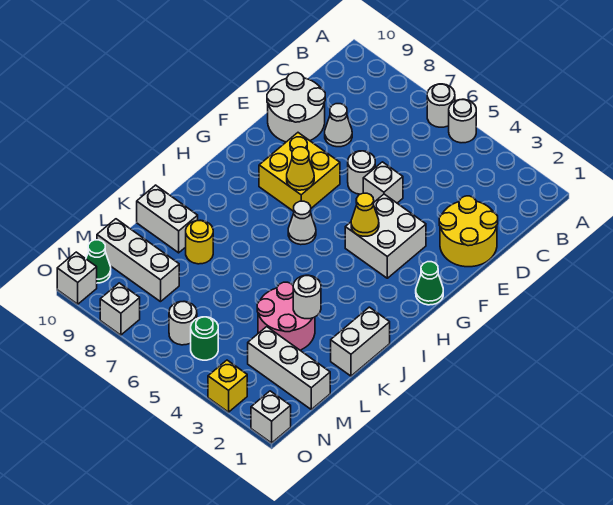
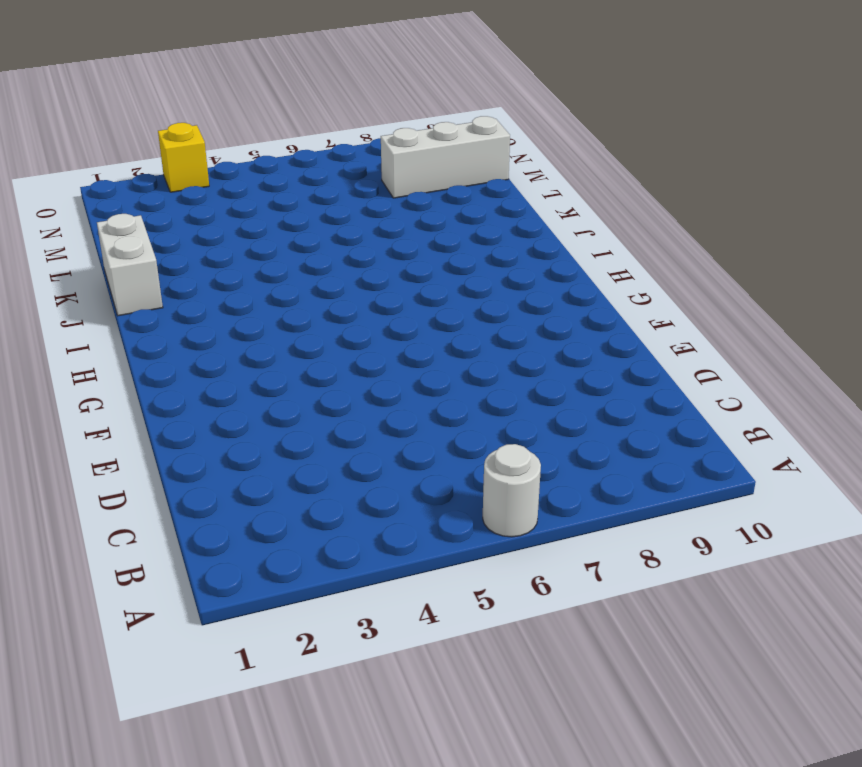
none -> white 1x1 round brick [449,99,476,143]
none -> yellow 2x2 round brick [439,196,498,267]
none -> white 1x1 cone [325,104,352,147]

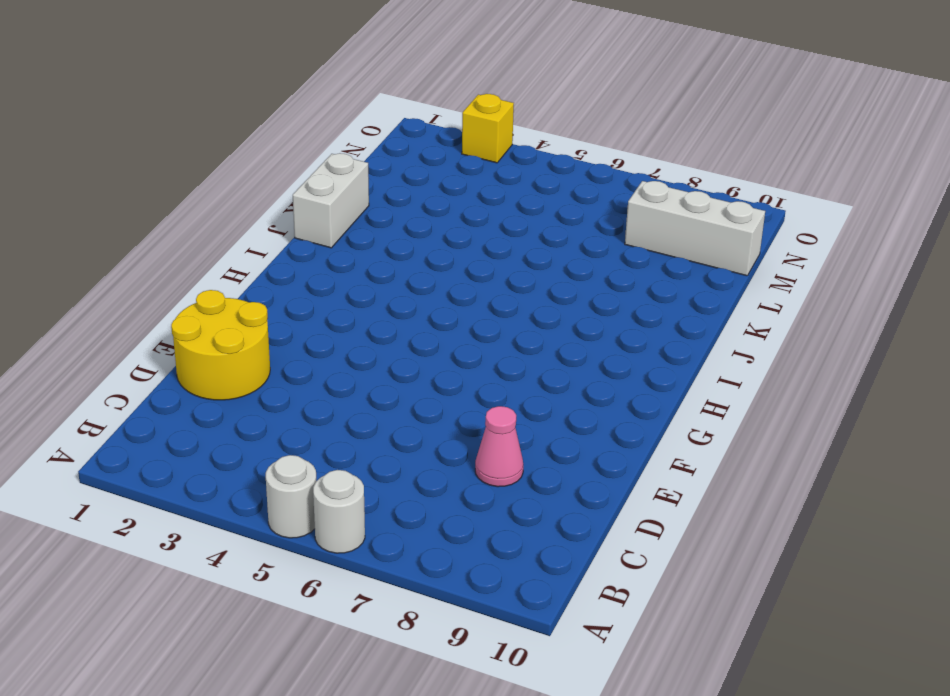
pink 1x1 cone [475,406,523,487] -> white 1x1 cone [325,104,352,147]
none -> white 2x2 round brick [267,73,325,142]
none -> white 1x1 brick [363,162,403,203]
none -> white 1x1 round brick [348,151,375,194]

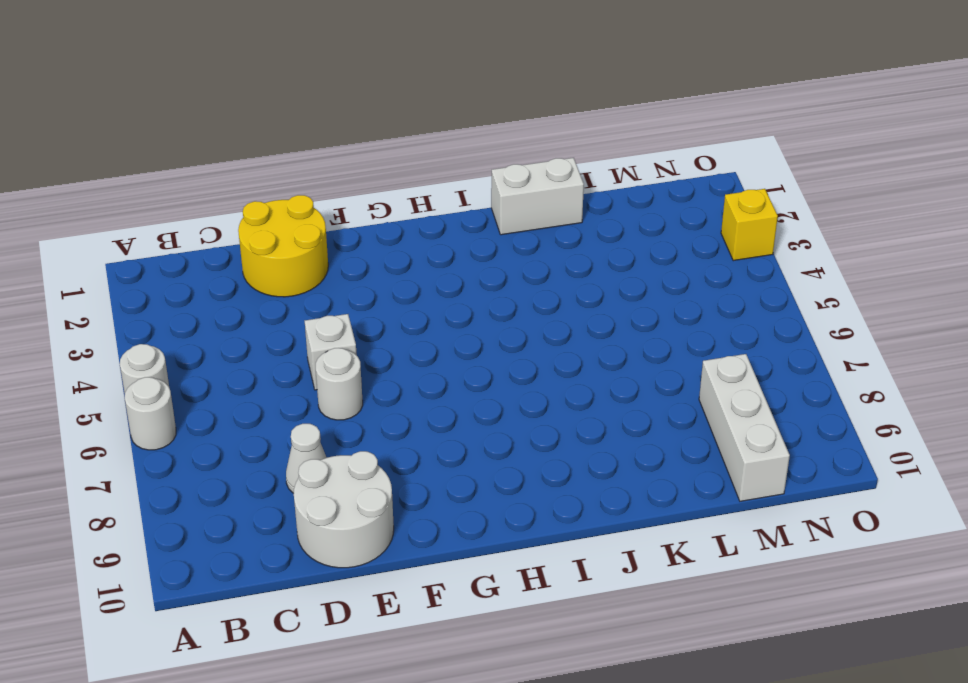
none -> white 2x2 brick [345,194,426,278]
none -> yellow 2x2 brick [259,133,340,211]
none -> green 1x1 cone [416,262,443,305]

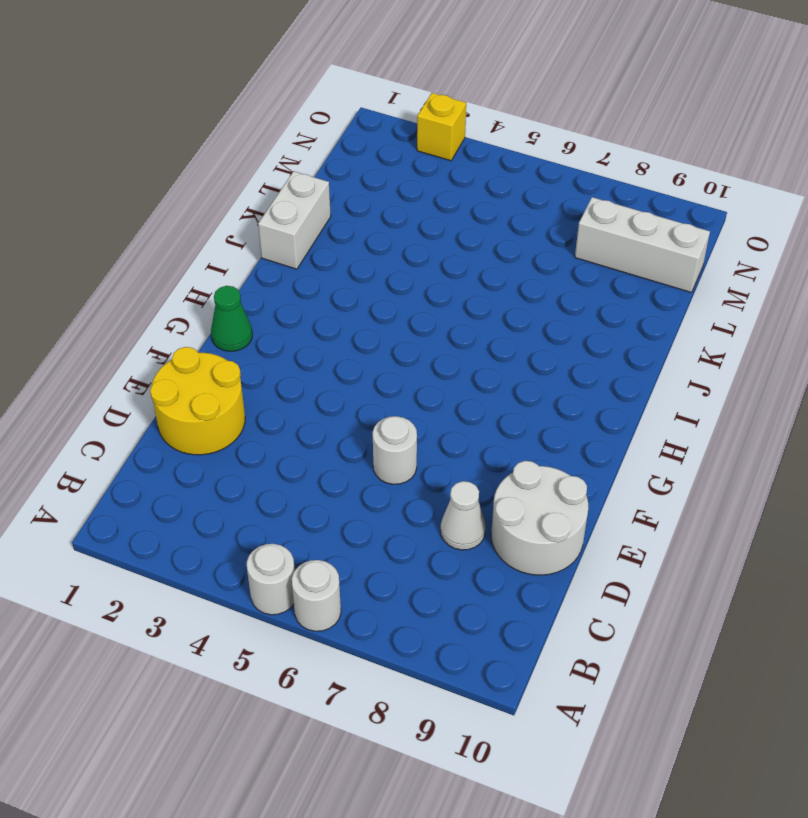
none -> white 1x1 brick [363,162,403,203]
none -> white 2x2 brick [345,194,426,278]
none -> yellow 2x2 brick [259,133,340,211]

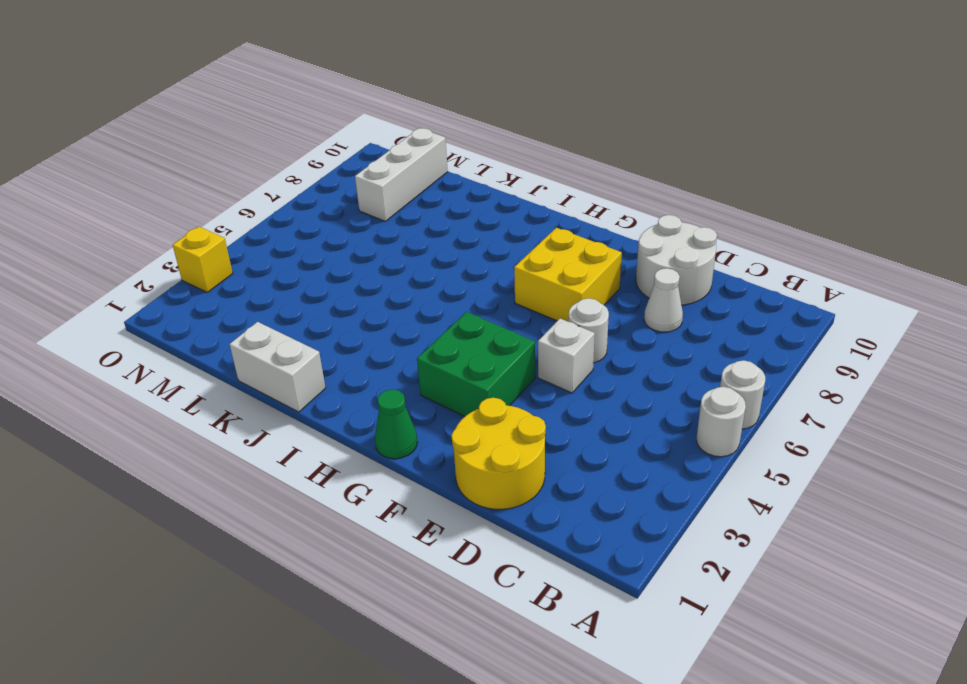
green 2x2 brick [417,312,535,416] -> white 2x2 brick [345,194,426,278]
none -> white 1x1 cone [288,201,316,245]
none -> pink 2x2 round brick [257,282,315,350]
none -> yellow 1x1 round brick [186,220,213,264]

